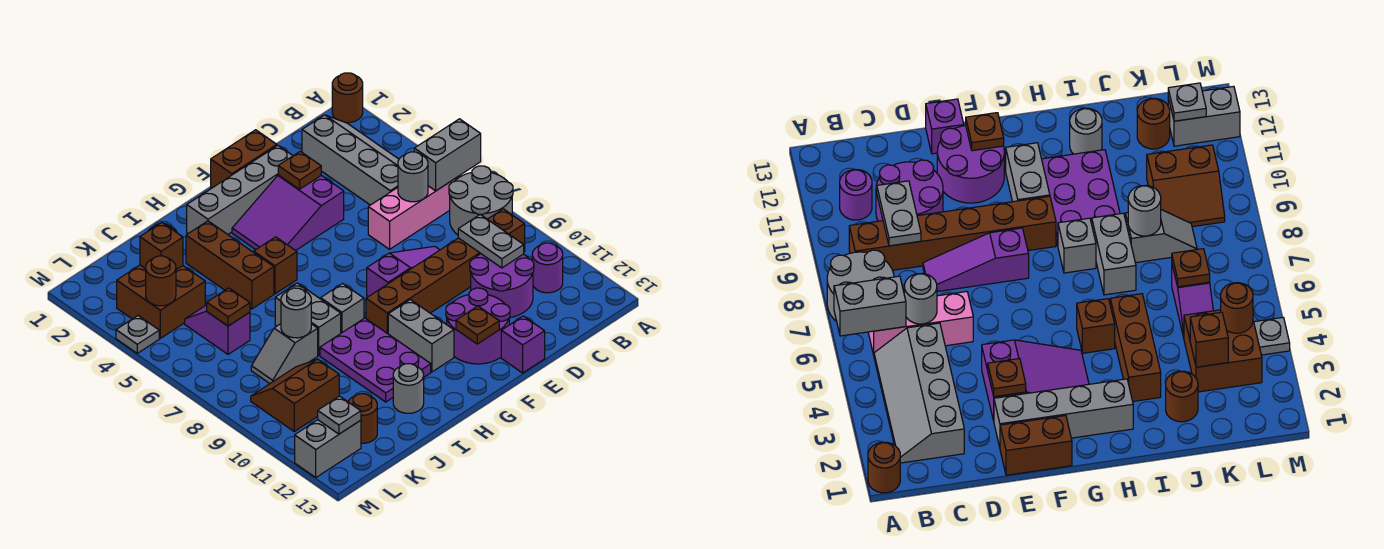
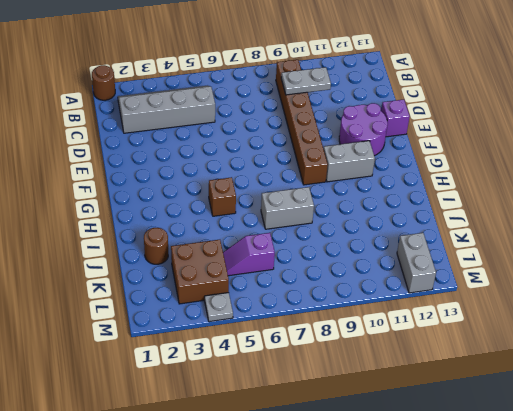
none -> grey 2x2 round brick [449,166,513,235]
none -> pink 1x3 brick [368,177,458,249]
none -> purple 1x1 round brick [532,243,563,293]
none -> purple 2x2 round brick [470,254,534,318]

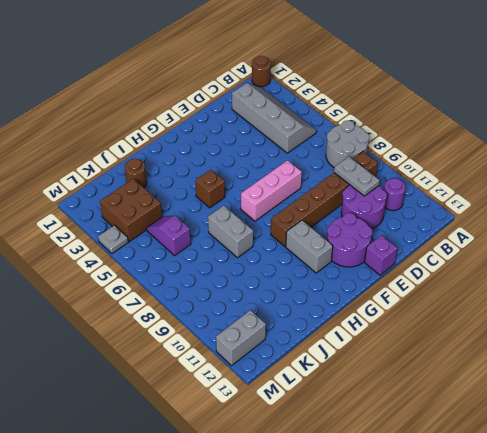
pink 1x3 brick [241,160,302,221] -> pink 1x3 brick moved to [368,177,458,249]
none -> purple 1x3 slope [367,246,439,297]
none -> brown 1x2 brick [211,130,277,188]
none -> grey 1x4 brick [187,146,293,234]
none -> purple 2x3 slope [232,175,344,251]

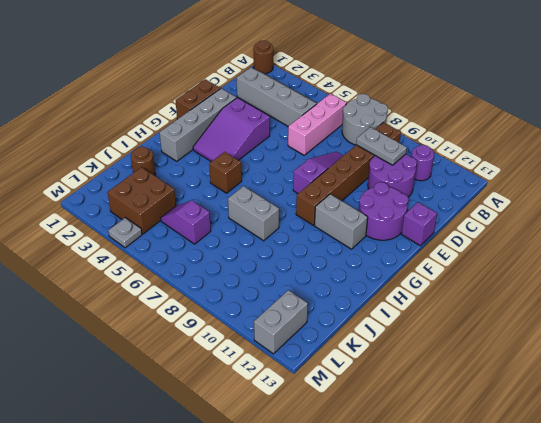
none -> grey 1x1 brick [321,284,364,333]
none -> purple 2x3 plate [320,318,431,402]
none -> brown 1x3 brick [186,221,274,309]
none -> grey 1x1 round brick [393,364,424,413]

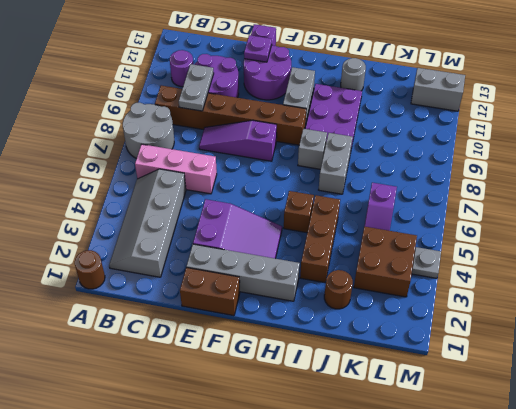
purple 1x1 plate [244,35,272,62] -> none
none -> grey 1x2 slope [251,324,318,383]
none -> brown 2x2 slope [251,359,339,431]
none -> brown 1x1 round brick [348,394,377,443]
none -> grey 1x2 brick [414,119,481,191]

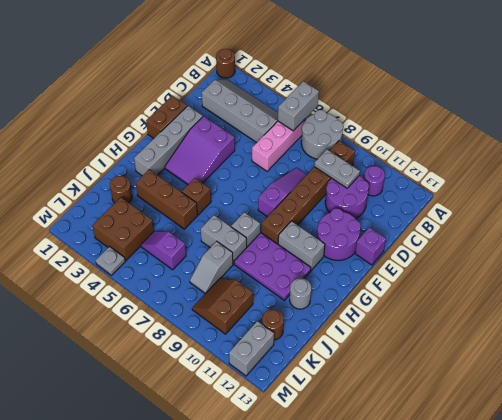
none -> grey 1x1 round brick [398,152,428,202]
none -> brown 1x1 plate [278,151,321,189]
none -> brown 1x1 plate [456,306,499,344]
none -> grey 1x1 round brick [281,288,311,338]

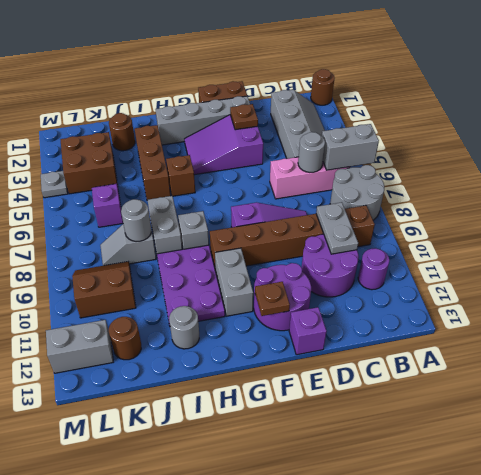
none -> brown 1x1 brick [140,223,183,270]
none -> brown 1x1 plate [207,288,250,326]
none -> brown 1x1 round brick [146,256,176,306]
none -> grey 1x1 plate [318,396,361,434]

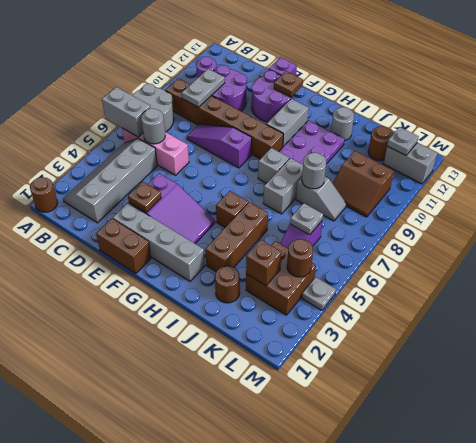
grey 1x1 plate [290,203,323,235] -> brown 1x1 plate [207,288,250,326]

